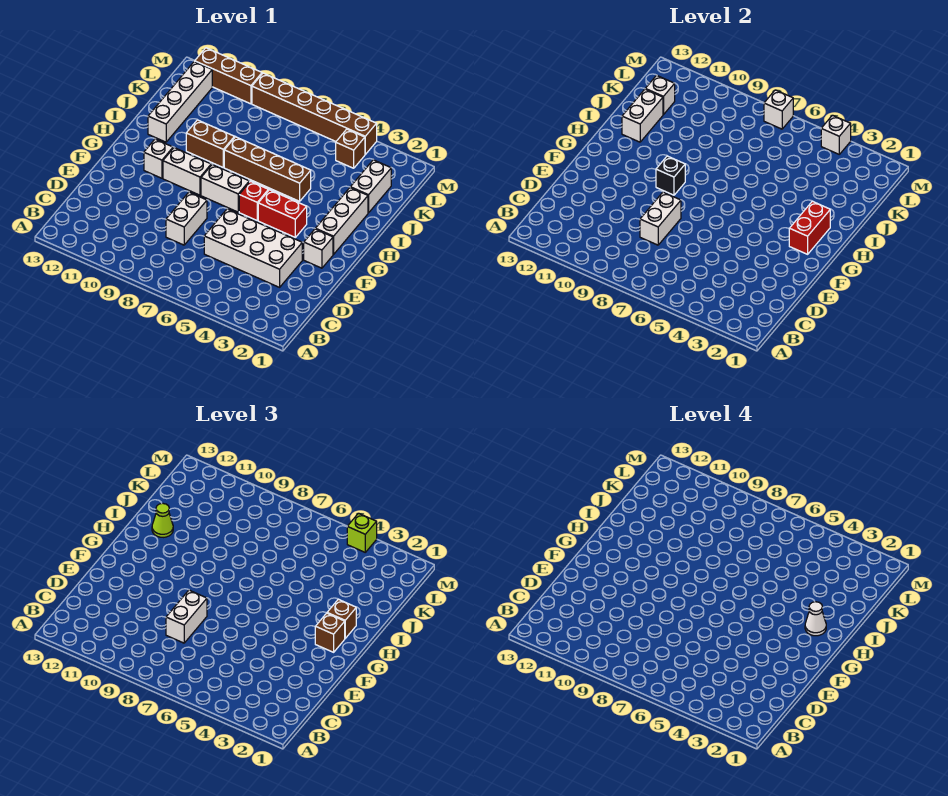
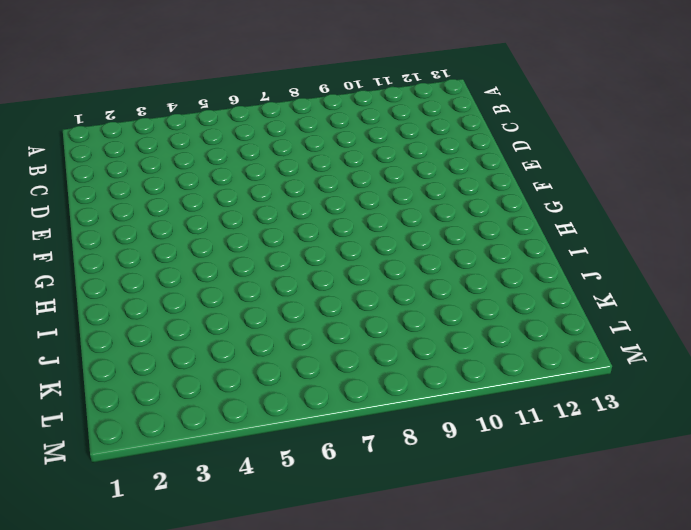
none -> white 2x4 brick [204,209,302,287]
none -> white 1x2 brick [166,192,207,245]
none -> white 1x1 brick [304,229,333,268]

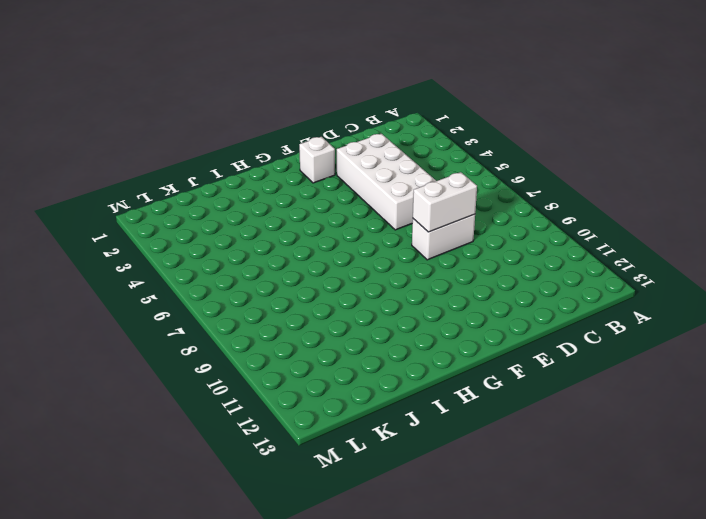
none -> white 1x3 brick [315,188,368,254]
none -> red 1x2 brick [258,190,307,237]
none -> red 1x1 brick [239,181,268,220]

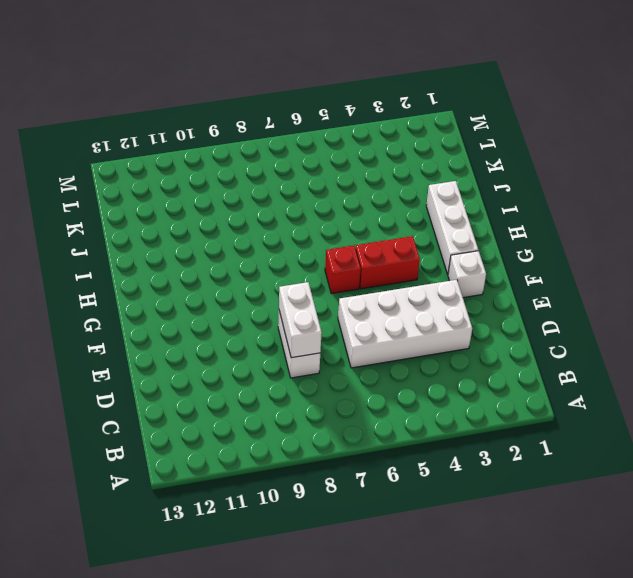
none -> white 1x2 brick [201,164,249,212]
none -> white 1x2 brick [163,148,211,195]
none -> white 1x1 brick [144,139,173,178]

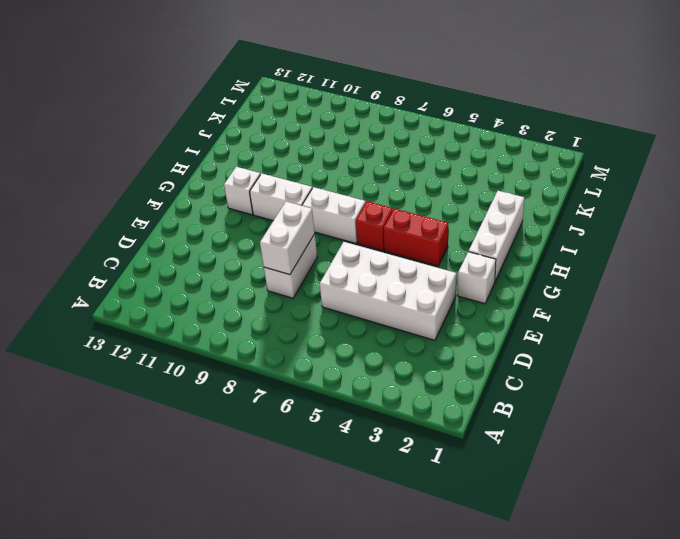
none -> brown 1x4 brick [224,137,311,201]
none -> brown 1x2 brick [186,120,235,167]
none -> white 1x4 brick [148,61,212,142]

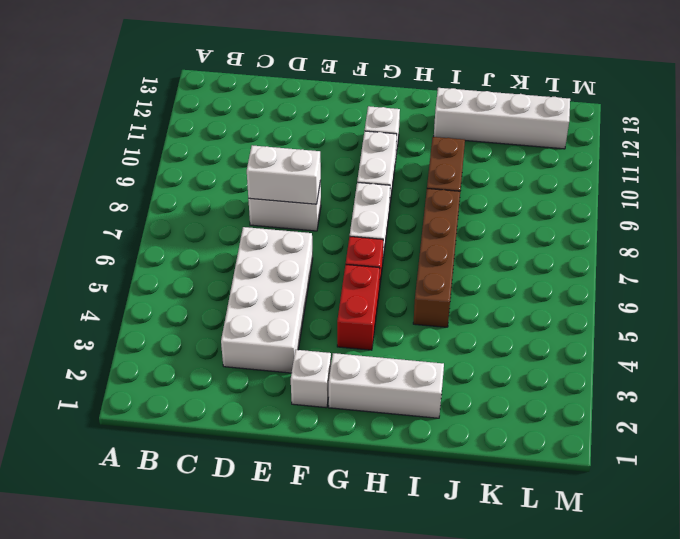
none -> white 1x2 brick [350,160,391,213]
none -> brown 1x1 brick [336,129,365,168]
none -> brown 1x6 brick [252,73,377,154]

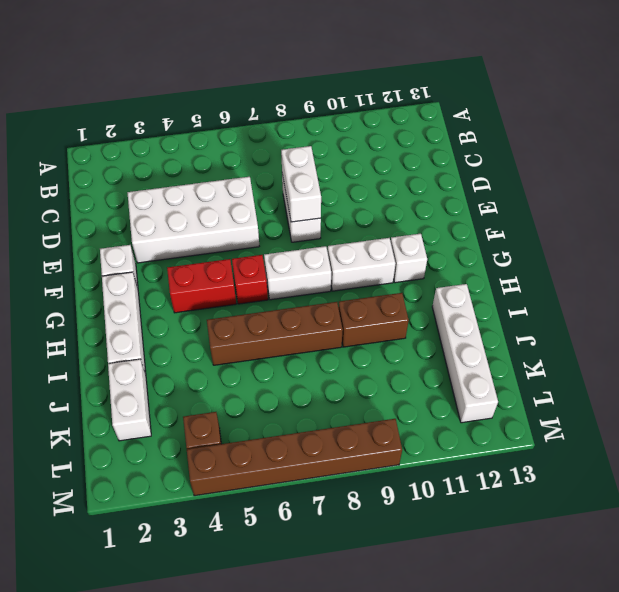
none -> brown 1x3 brick [195,48,262,104]
none -> red 1x2 brick [789,201,830,254]
none -> black 1x1 brick [656,156,685,195]

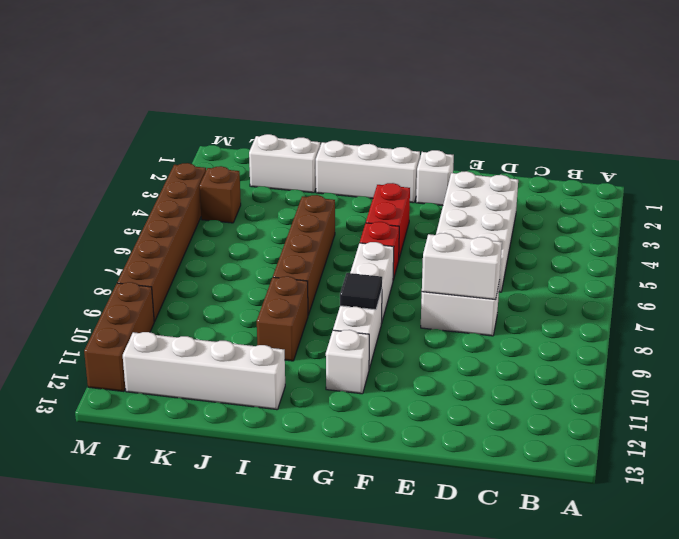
black 1x1 tile [340,273,382,310] -> black 1x1 brick [656,156,685,195]
none -> red 1x2 brick [789,201,830,254]
none -> white 1x2 brick [622,89,663,142]
none -> white 1x1 brick [646,75,675,115]

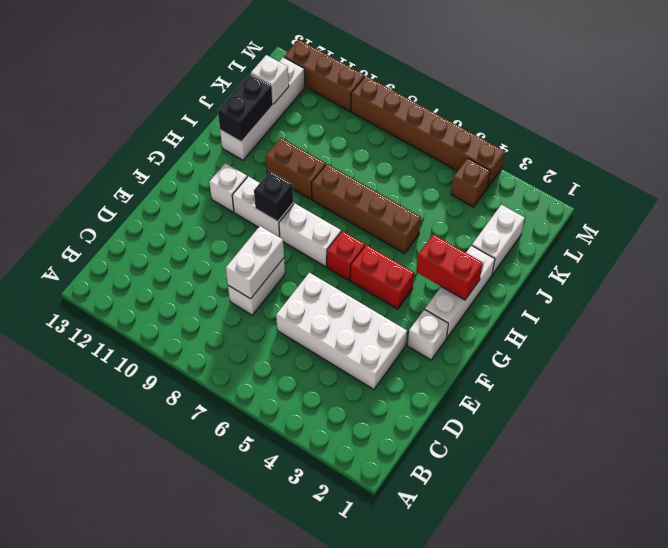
red 1x2 brick [416,234,483,300] -> red 1x2 brick turned to [789,201,830,254]
black 1x2 brick [218,74,273,142] -> white 1x2 brick [622,89,663,142]
none -> white 1x1 brick [821,115,851,154]
none -> white 1x1 brick [764,90,793,129]
none -> white 1x2 brick [166,590,207,643]

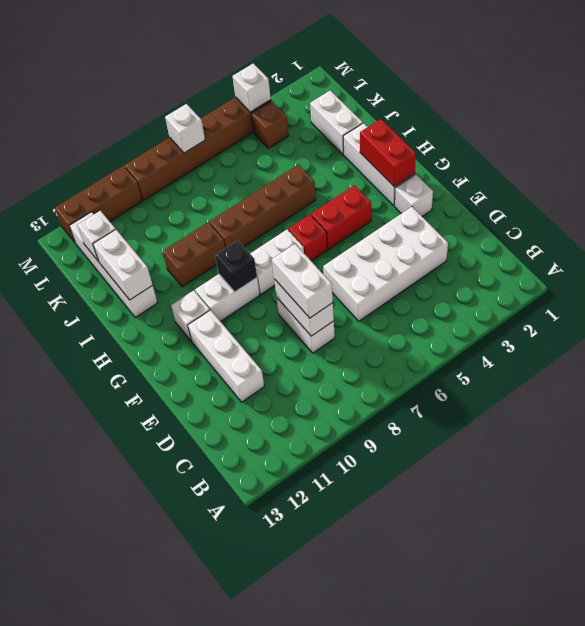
white 1x3 brick [188,310,264,402] -> none
none -> brown 1x1 brick [315,613,345,652]
none -> brown 1x1 brick [327,599,356,638]
none -> lime 1x1 cone [152,503,173,537]

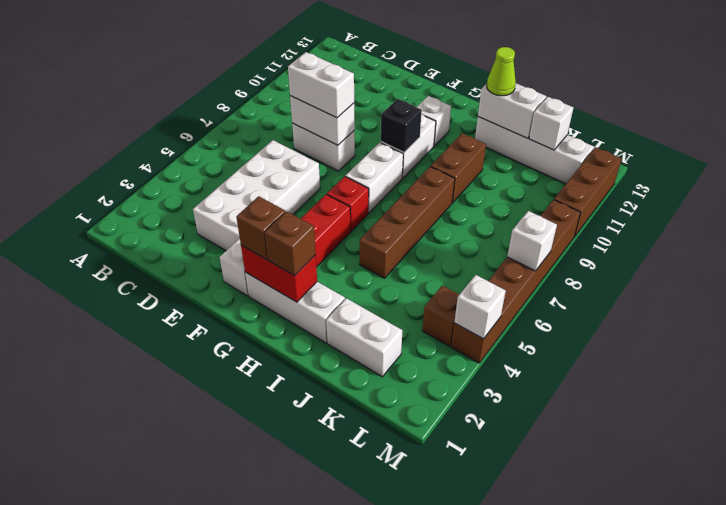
none -> lime 1x1 brick [347,513,377,552]
none -> white 1x1 cone [805,602,826,636]

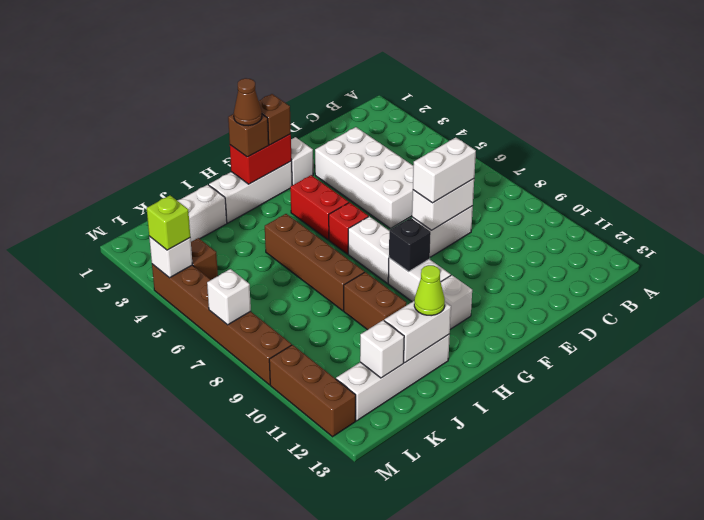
brown 1x1 cone [234,78,262,126] -> white 1x1 cone [805,602,826,636]

